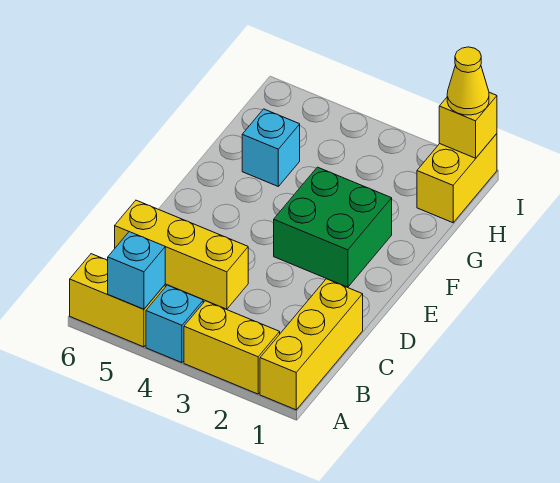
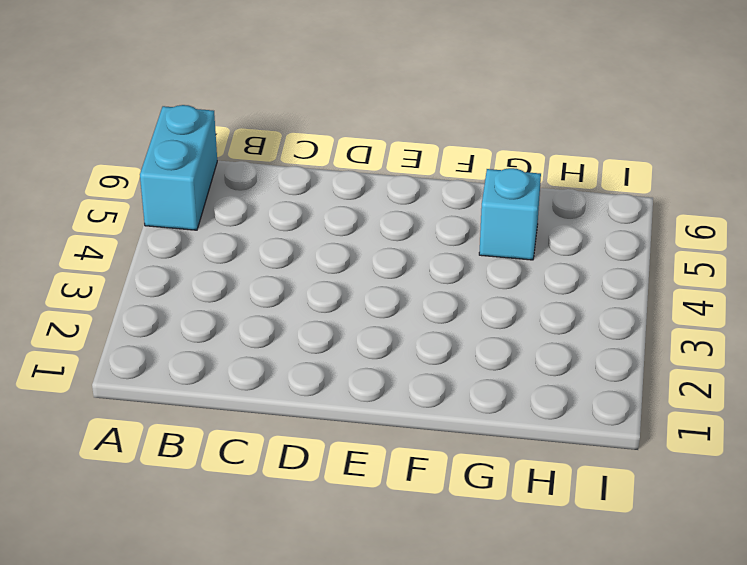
cyan 1x2 brick [140,105,217,230] -> yellow 1x2 brick [70,254,165,347]
none -> yellow 1x3 brick [260,279,363,410]
none -> yellow 1x2 brick [184,301,280,394]

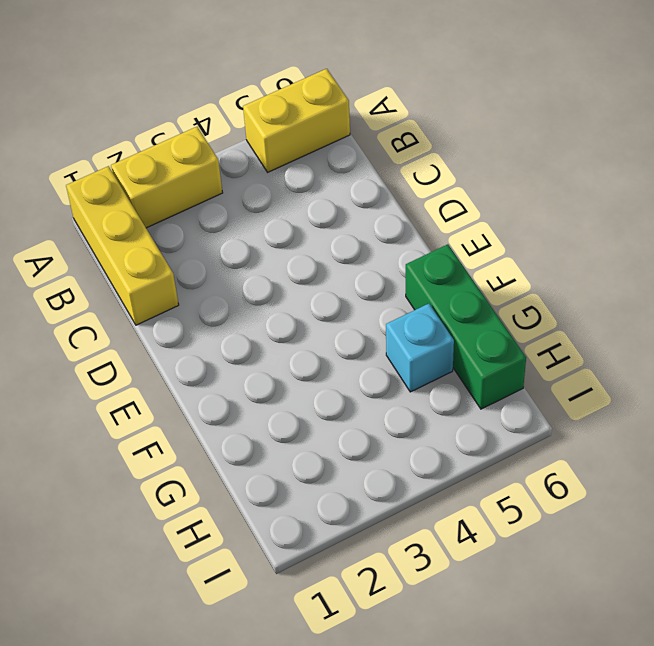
green 1x3 brick [406,244,526,409] -> none
none -> cyan 1x1 brick [146,285,203,363]
none -> yellow 1x3 brick [115,200,248,309]

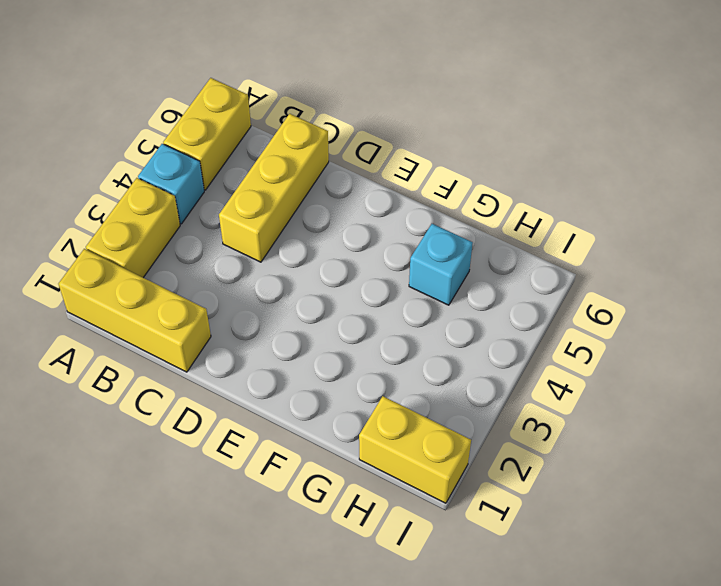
none -> green 2x2 brick [274,167,392,287]
none -> cyan 1x1 brick [107,232,165,309]

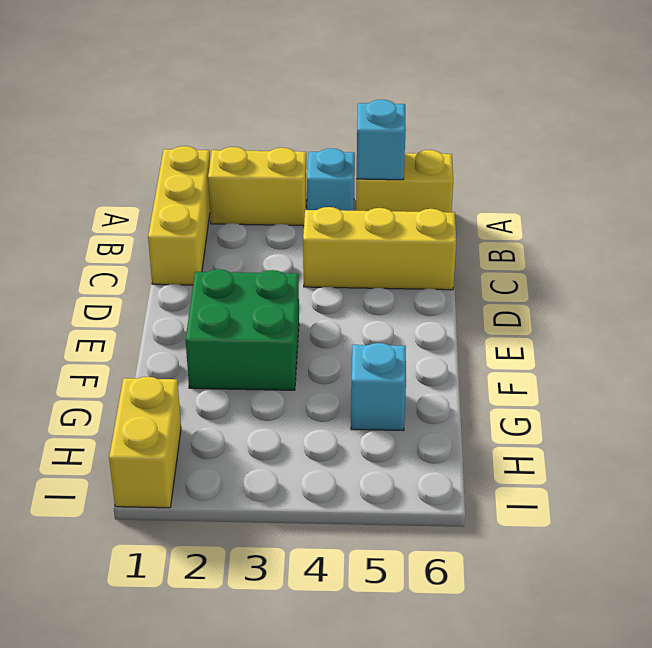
none -> yellow 1x1 brick [439,92,497,158]
none -> yellow 1x1 cone [447,47,489,115]

